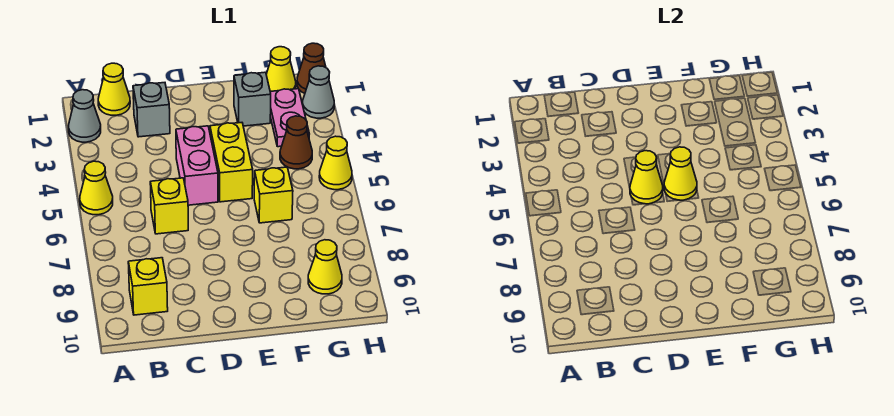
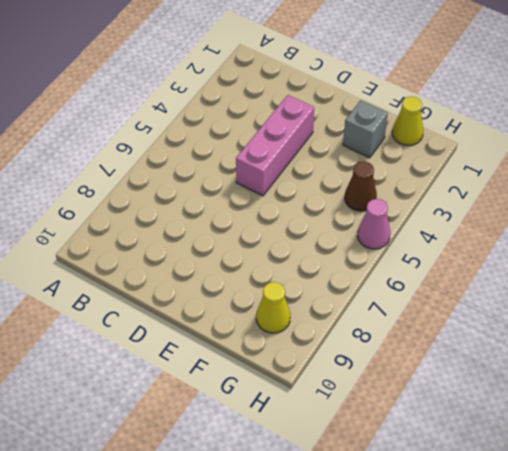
pink 1x3 brick [236,95,314,196] -> pink 1x2 brick [176,126,218,205]
pink 1x1 cone [357,199,390,249] -> yellow 1x1 cone [319,136,352,190]
none -> grey 1x1 cone [69,90,101,142]
none -> yellow 1x1 cone [80,161,113,215]
none -> yellow 1x1 cone [98,63,130,115]

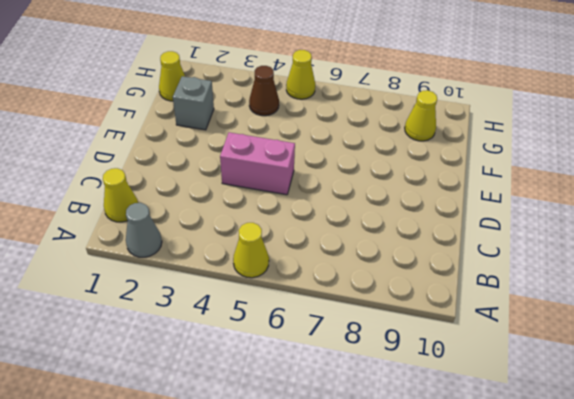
none -> yellow 1x1 brick [128,258,168,315]
none -> grey 1x1 brick [133,83,170,137]
none -> yellow 1x1 brick [150,178,188,234]

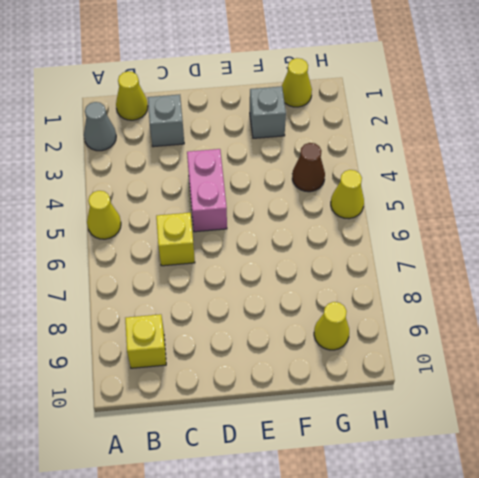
none -> yellow 1x2 brick [210,123,253,202]
none -> yellow 1x1 brick [254,167,293,223]
none -> pink 1x2 plate [270,89,309,147]

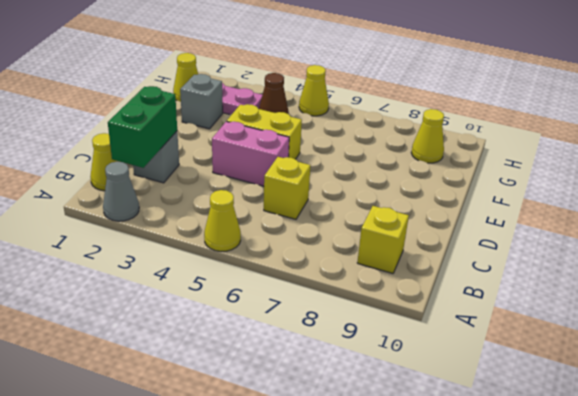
green 1x2 brick [108,86,177,168] -> none
none -> yellow 1x1 brick [254,167,293,223]
none -> brown 1x1 cone [297,43,326,93]
none -> grey 1x1 cone [303,66,334,118]

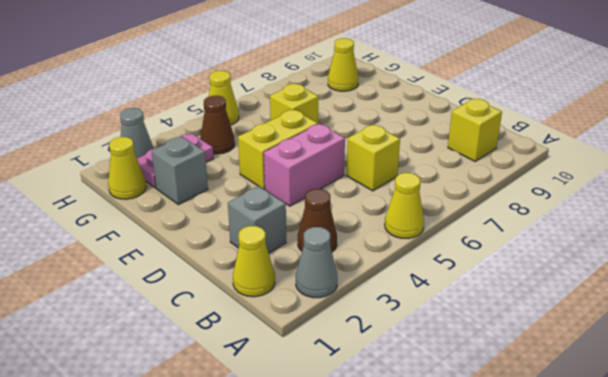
brown 1x1 cone [298,189,337,252] -> brown 1x1 cone moved to [297,43,326,93]
none -> yellow 1x1 cone [630,151,663,204]
none -> yellow 1x1 cone [664,147,697,200]

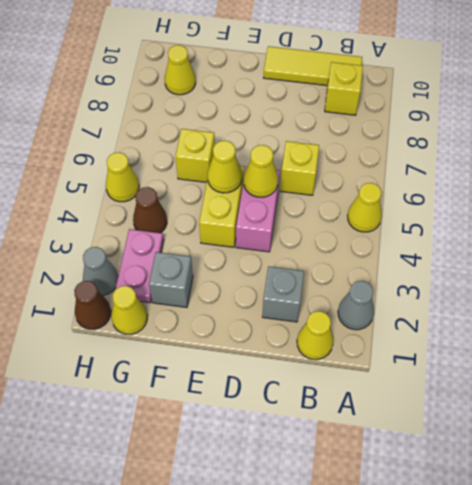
yellow 1x3 tile [264,46,362,86] -> none

